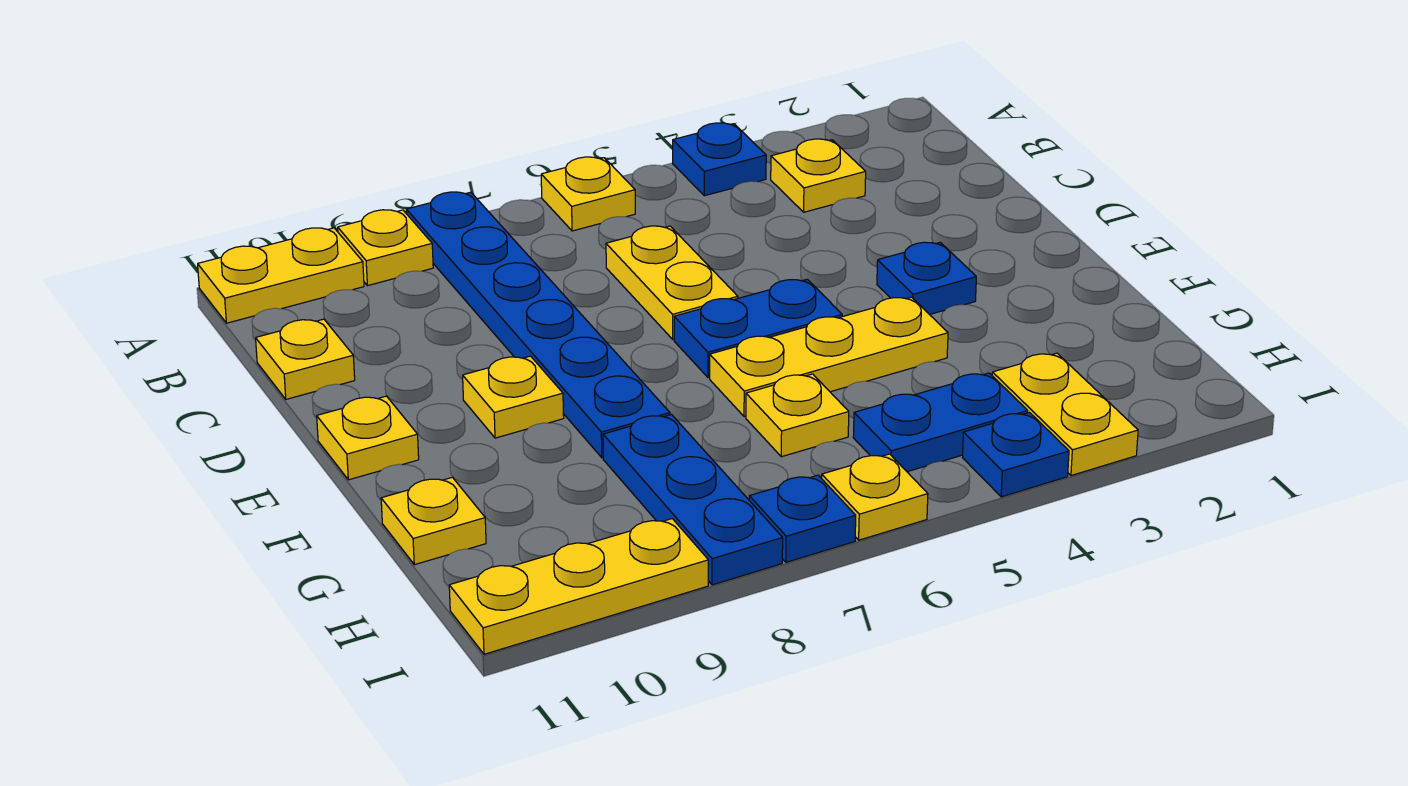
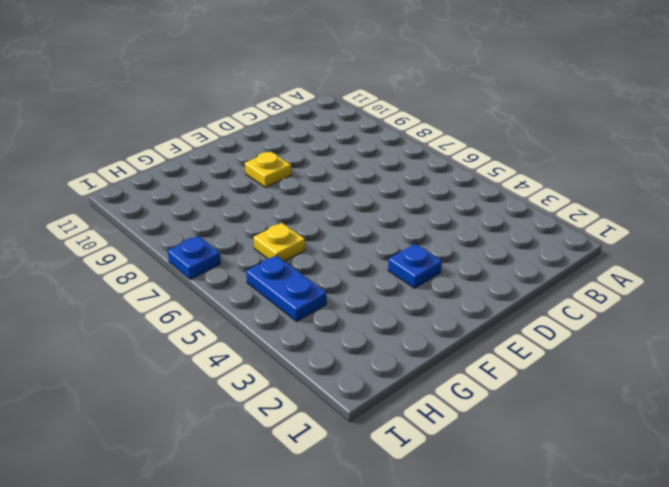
none -> blue 1x1 plate [673,123,766,196]
none -> yellow 1x1 plate [541,157,635,231]
none -> blue 1x6 plate [406,192,670,458]

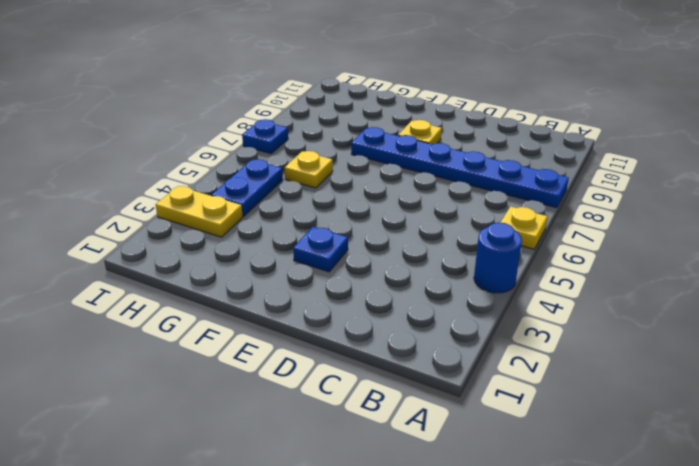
blue 1x1 round brick [474,222,522,293] -> blue 1x1 plate [673,123,766,196]
none -> yellow 1x1 plate [338,210,433,286]
none -> yellow 1x2 plate [198,228,364,323]
none -> yellow 1x1 plate [771,139,866,212]

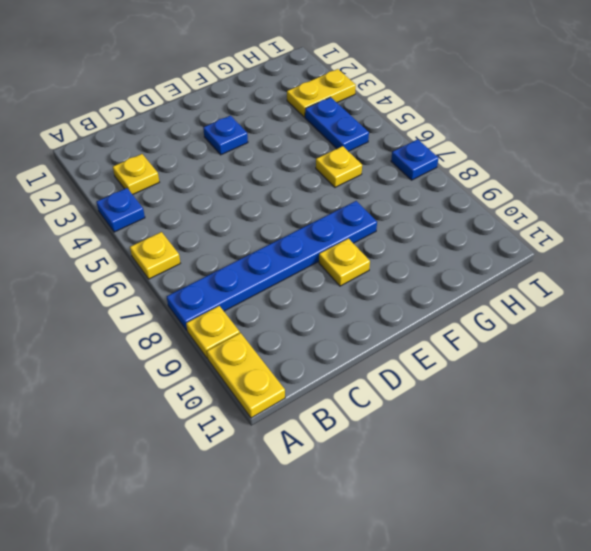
none -> yellow 1x2 plate [606,226,738,339]
none -> yellow 1x1 plate [256,319,355,399]
none -> blue 1x2 plate [674,279,842,377]

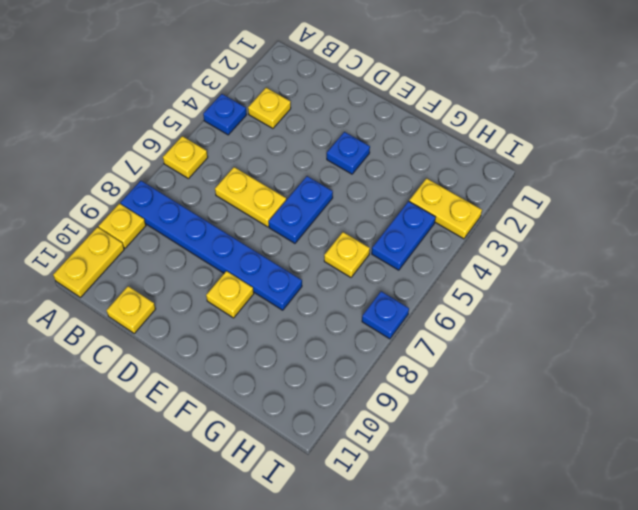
none -> yellow 1x1 plate [317,396,419,480]
none -> yellow 1x3 plate [710,297,948,417]
none -> blue 1x3 plate [603,415,783,585]

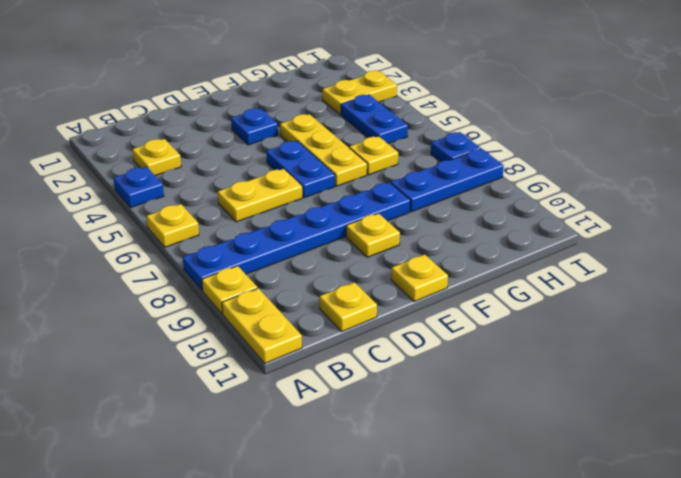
none -> yellow 1x1 plate [381,477,486,565]
none -> blue 1x1 plate [963,413,1069,497]
none -> yellow 1x1 plate [822,454,928,540]

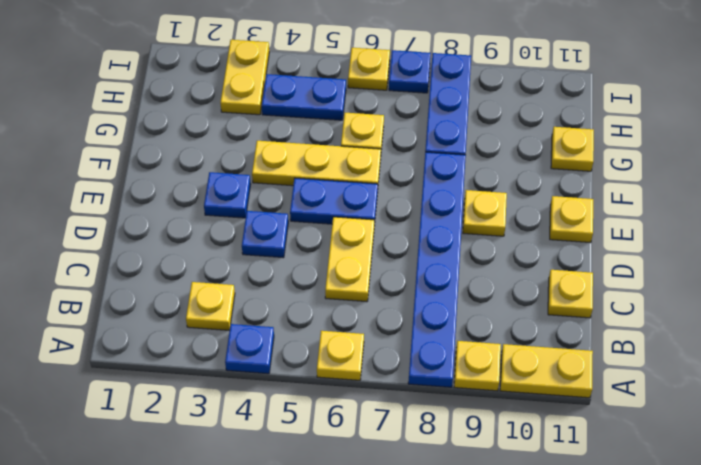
blue 1x1 plate [242,211,288,258] -> blue 1x1 plate moved to [963,413,1069,497]
none -> yellow 1x3 plate [449,519,708,654]

